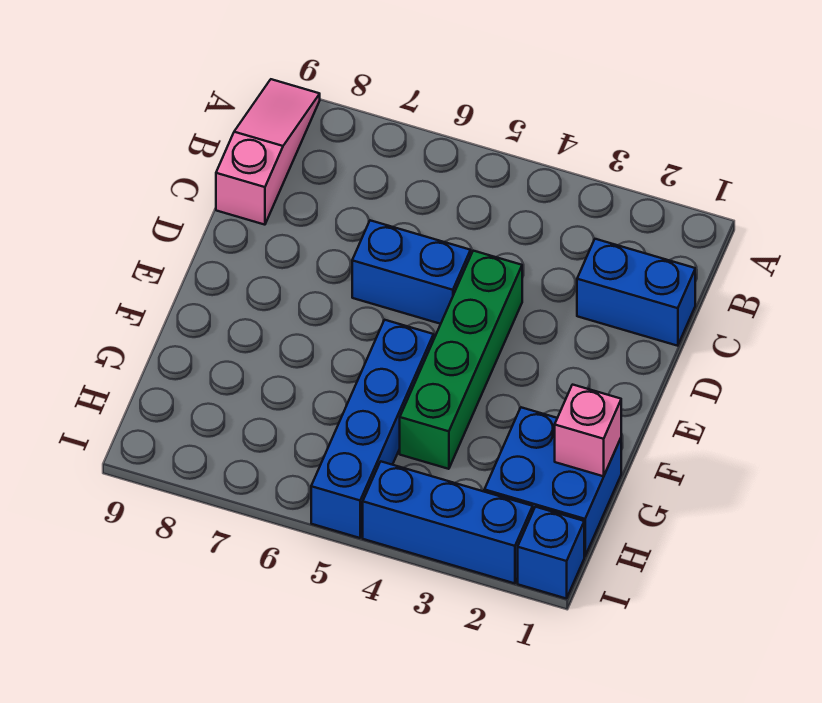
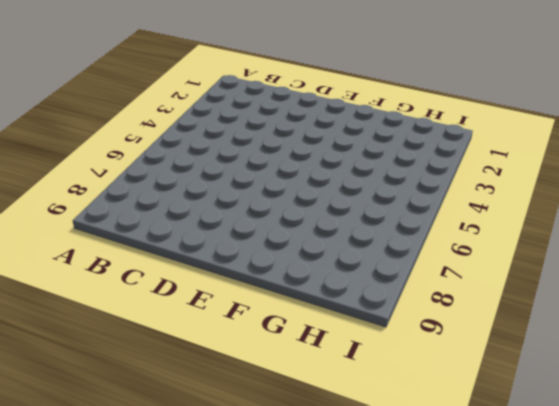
none -> pink 1x3 slope [216,79,320,225]
none -> blue 1x2 brick [577,239,695,346]

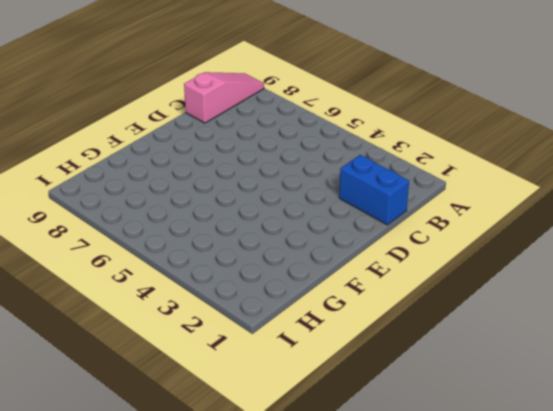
none -> green 1x4 brick [400,251,522,469]
none -> blue 1x2 brick [352,220,471,324]

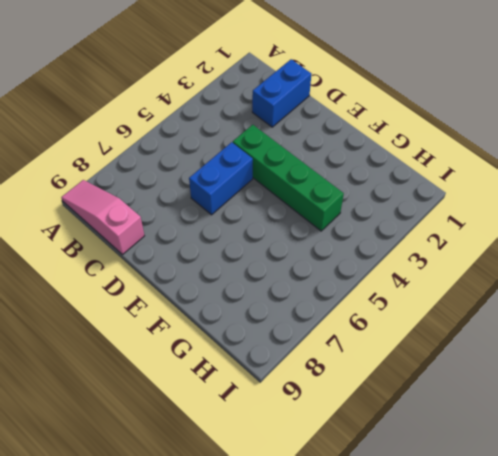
none -> blue 1x4 brick [311,320,434,538]
none -> blue 2x2 brick [484,407,621,556]

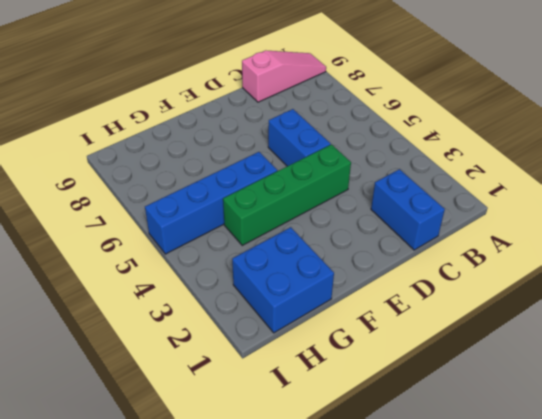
none -> blue 1x1 brick [518,507,584,599]
none -> blue 1x3 brick [363,461,533,583]

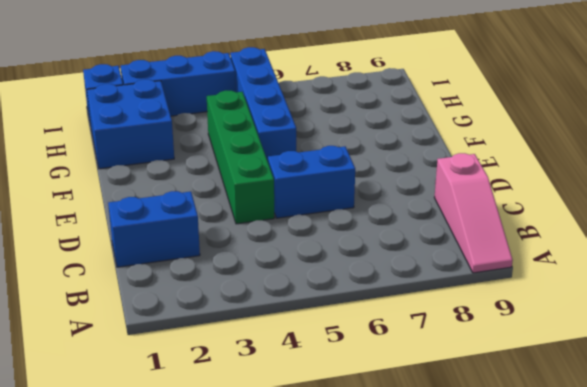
none -> pink 1x1 brick [555,385,621,476]

